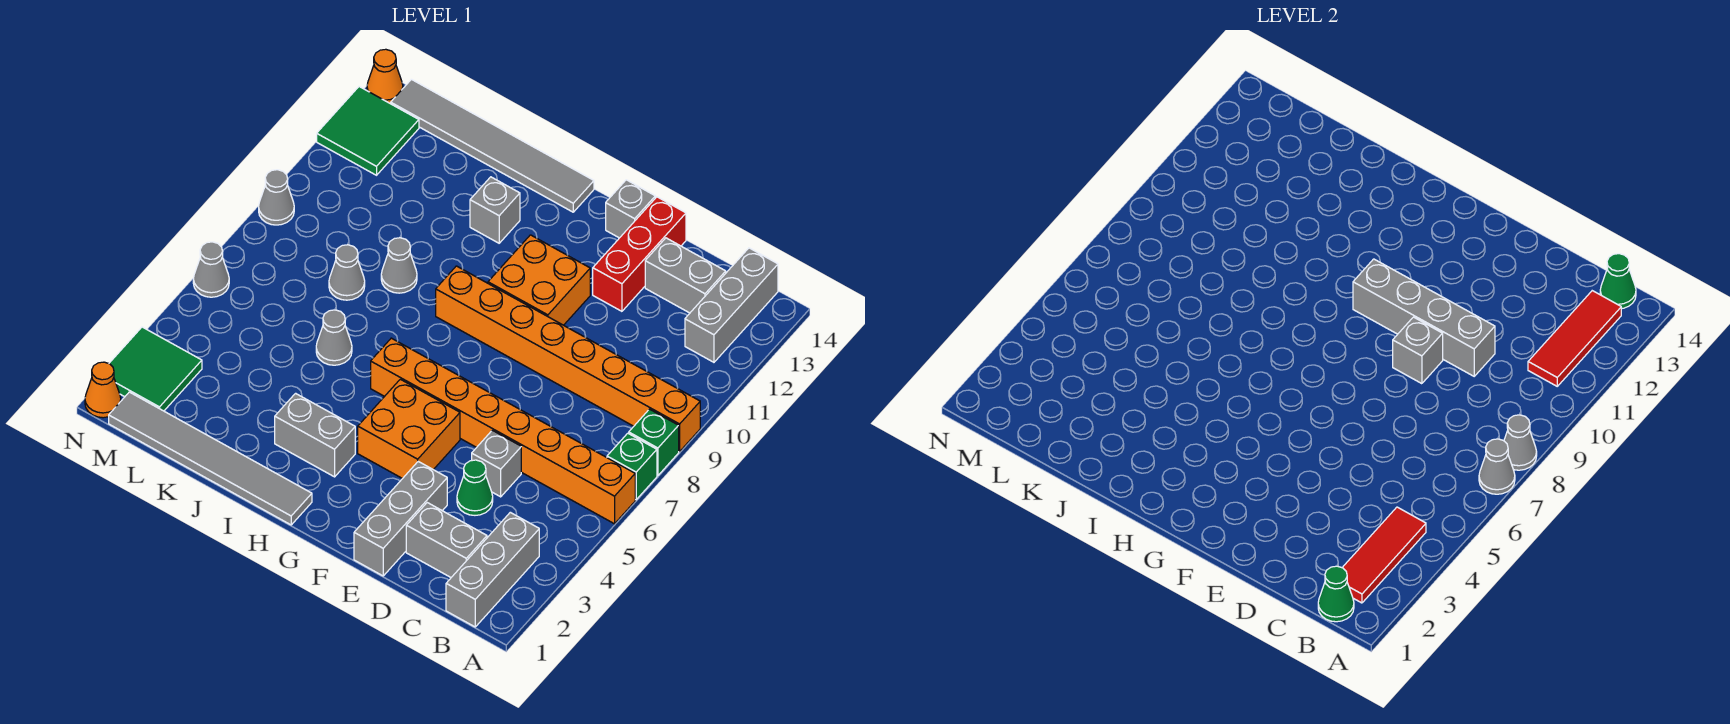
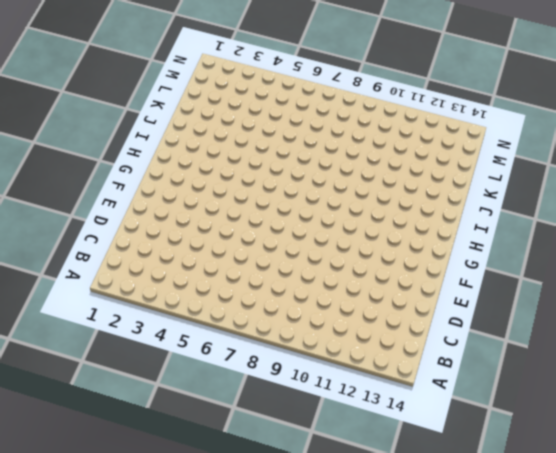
none -> orange 1x8 brick [371,338,635,524]
none -> green 1x1 brick [607,433,657,500]
none -> green 1x1 brick [629,409,679,476]
none -> orange 1x8 brick [436,266,700,452]

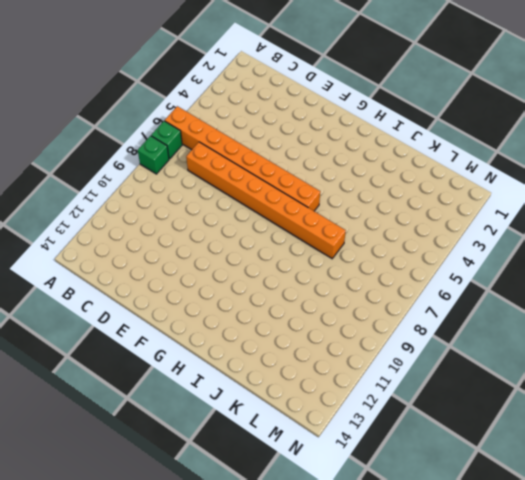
orange 1x8 brick [186,142,346,258] -> orange 1x8 brick moved to [436,266,700,452]
none -> grey 1x3 brick [446,512,539,627]
none -> grey 1x3 brick [685,248,778,362]
none -> grey 1x2 brick [406,503,487,577]
none -> grey 1x2 brick [645,238,726,313]

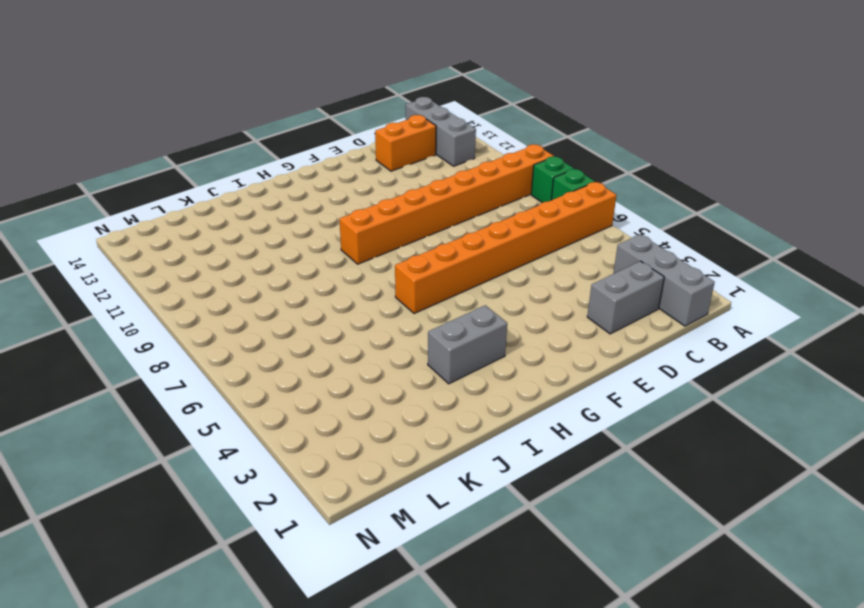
orange 1x2 brick [375,115,436,171] -> grey 1x2 brick [645,238,726,313]
none -> green 1x1 cone [457,460,493,515]
none -> grey 1x1 brick [472,430,521,497]
none -> grey 1x3 brick [354,461,447,576]
none -> red 1x3 brick [593,197,686,311]

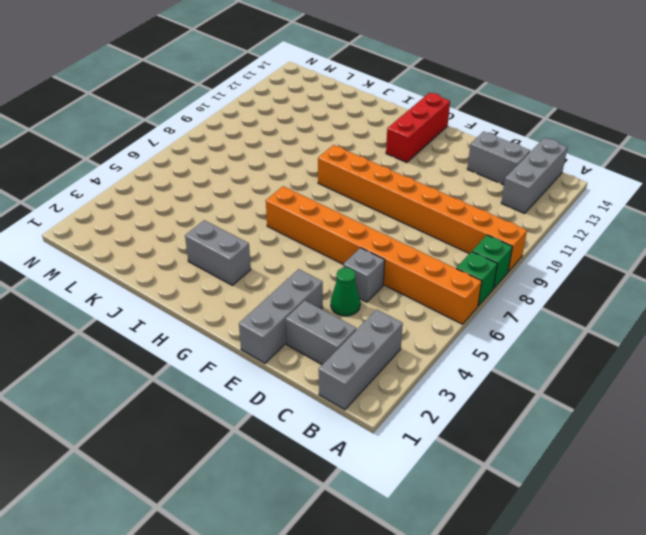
red 1x3 brick [386,93,450,163] -> red 1x3 brick moved to [593,197,686,311]
none -> orange 2x2 brick [358,379,460,479]
none -> orange 2x2 brick [488,235,590,325]
none -> grey 1x1 brick [606,180,655,238]
none -> grey 1x6 tile [109,392,312,525]

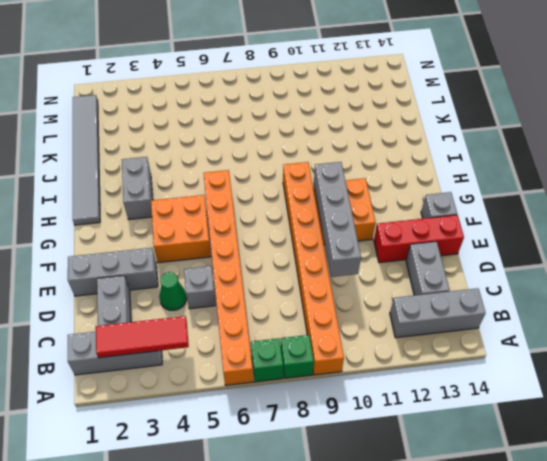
none -> grey 1x6 tile [391,79,594,212]
none -> grey 1x1 brick [470,177,520,243]
none -> grey 1x1 cone [316,310,352,365]
none -> grey 1x1 cone [381,238,417,293]

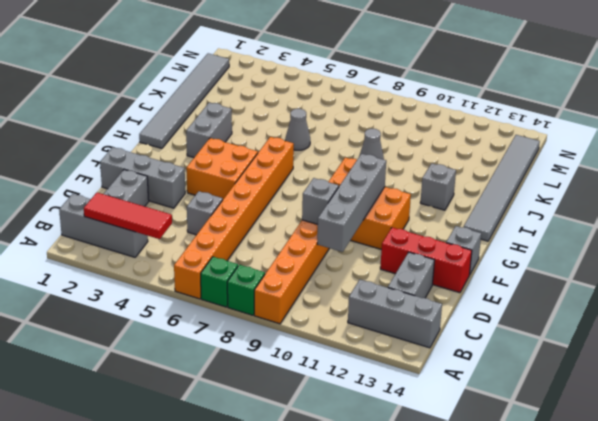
none -> green 1x1 cone [457,460,493,515]
none -> grey 1x1 cone [329,245,365,300]
none -> green 2x2 tile [109,327,202,411]
none -> green 2x2 tile [317,87,419,175]

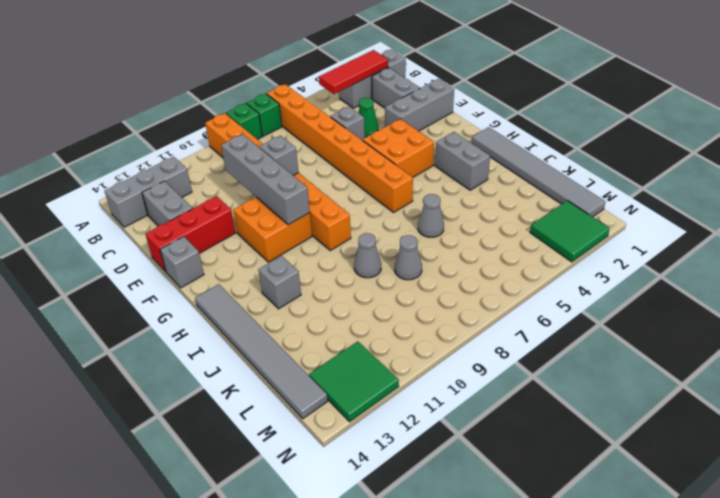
none -> orange 1x1 cone [85,362,121,418]
none -> grey 1x1 cone [193,242,229,297]
none -> grey 1x1 cone [259,170,294,225]
none -> orange 1x1 cone [367,49,403,104]

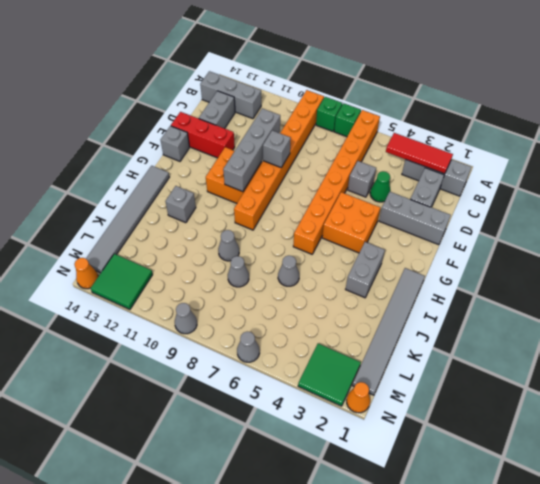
none -> grey 1x1 cone [1479,439,1515,494]
none -> grey 1x1 cone [1504,415,1537,470]
none -> green 1x1 cone [1318,566,1354,622]
none -> red 1x3 tile [1528,291,1621,386]

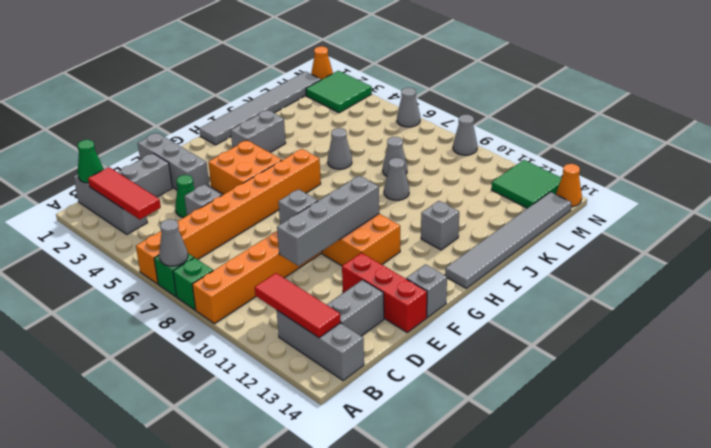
none -> grey 1x1 cone [1504,415,1537,470]
none -> green 1x1 cone [1600,254,1636,309]

